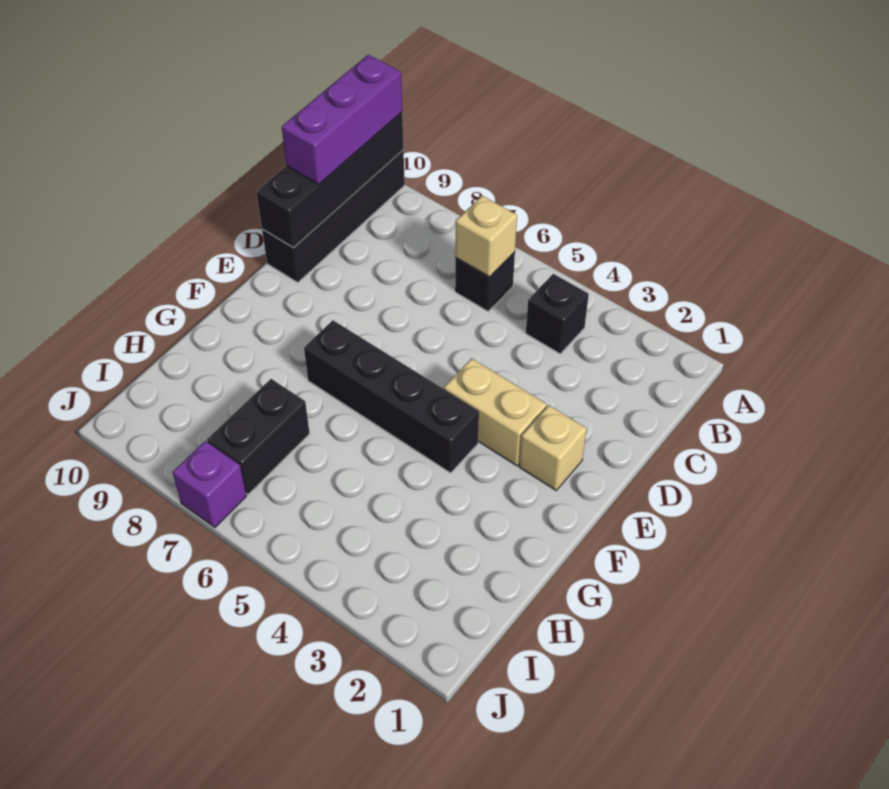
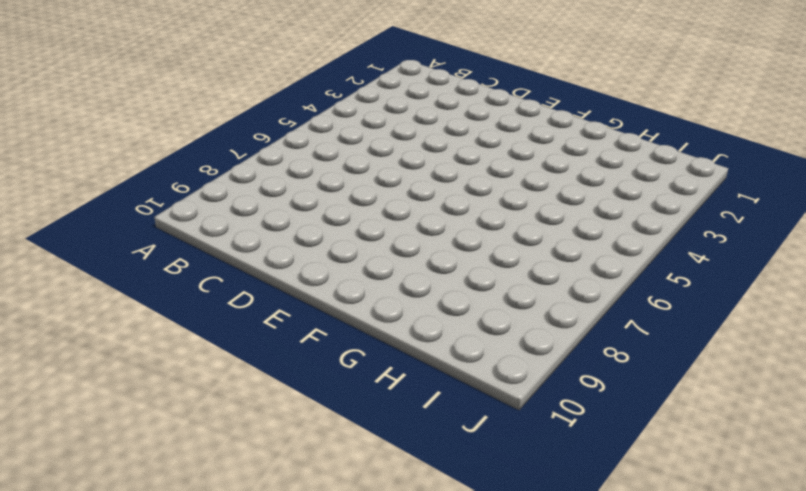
none -> black 1x4 brick [262,150,405,282]
none -> black 1x1 brick [526,274,589,354]

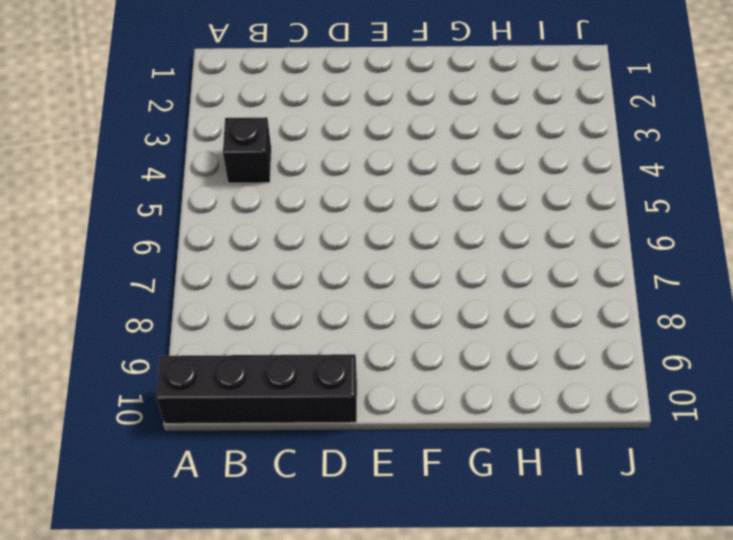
none -> black 1x1 brick [455,252,515,311]
none -> tan 1x1 brick [519,405,587,490]

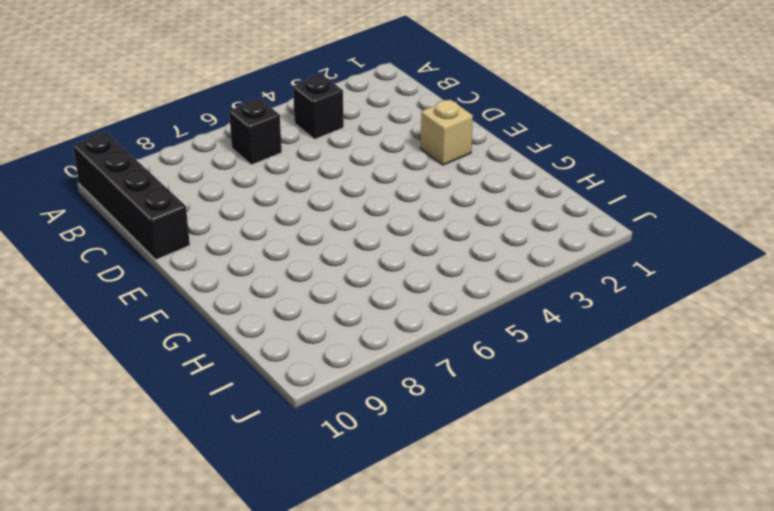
none -> tan 1x2 brick [444,359,547,466]
none -> black 1x4 brick [304,320,479,473]

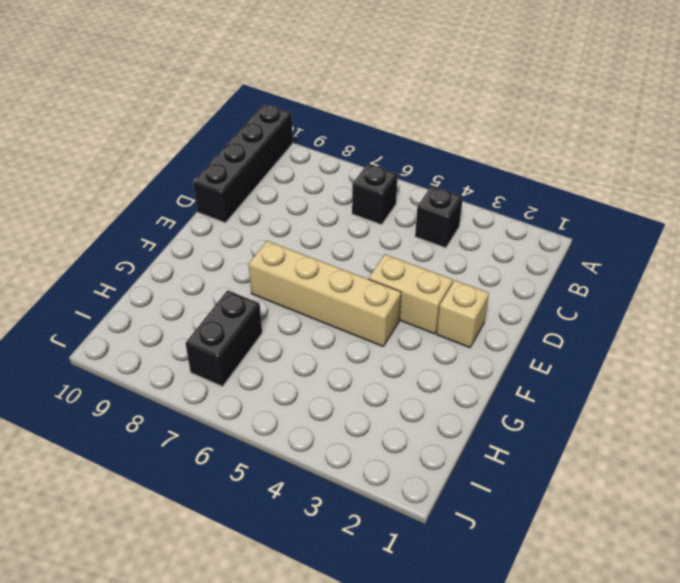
tan 1x4 brick [249,241,401,346] -> black 1x4 brick [304,320,479,473]
none -> purple 1x1 brick [173,441,246,527]
none -> black 1x4 brick [256,112,404,247]

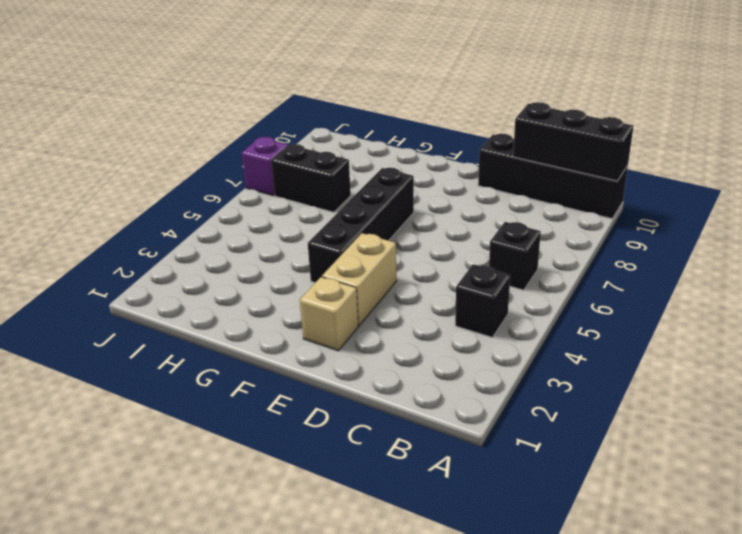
black 1x3 brick [513,102,633,181] -> black 1x4 brick [256,112,404,247]
none -> tan 1x1 brick [455,196,517,277]
none -> purple 1x3 brick [282,55,402,184]

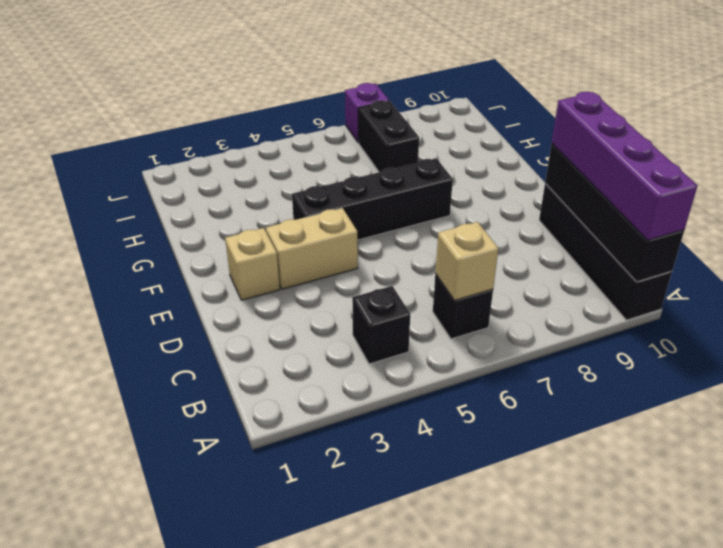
purple 1x4 brick [552,92,697,240] -> purple 1x3 brick [282,55,402,184]

